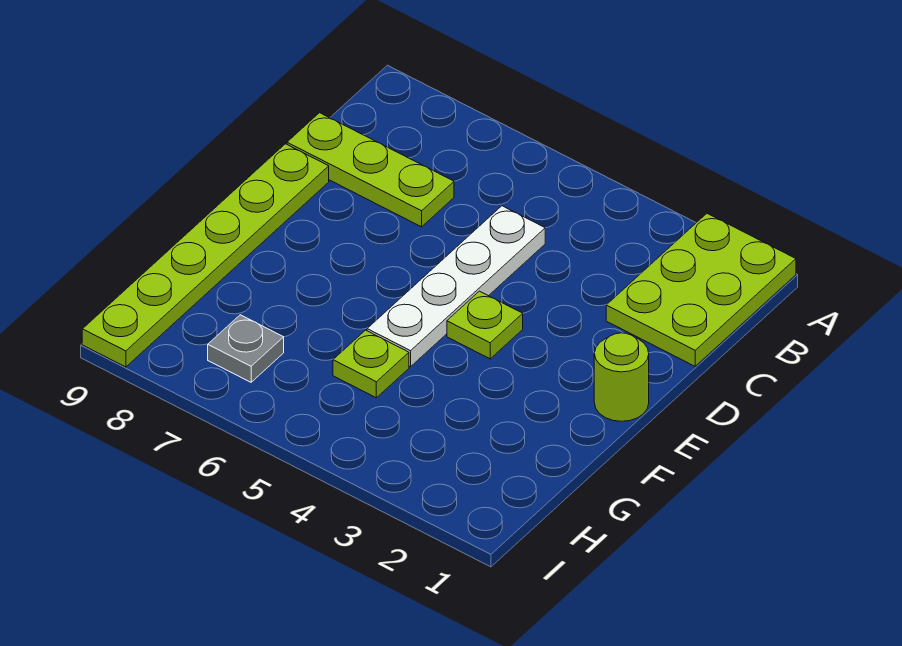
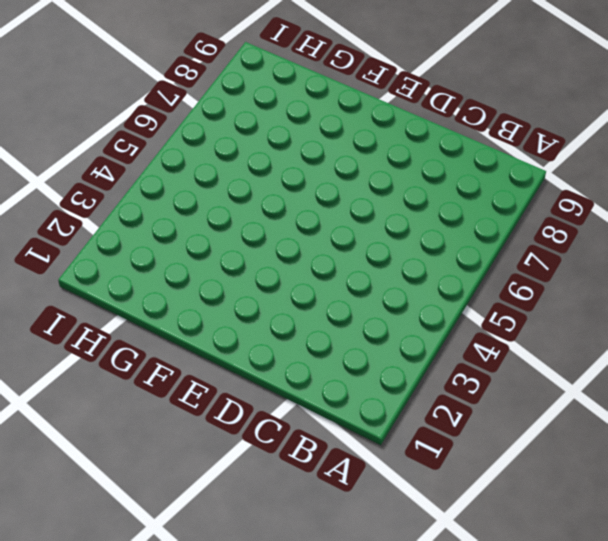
none -> lime 2x3 plate [606,214,796,366]
none -> white 1x4 plate [367,206,545,367]

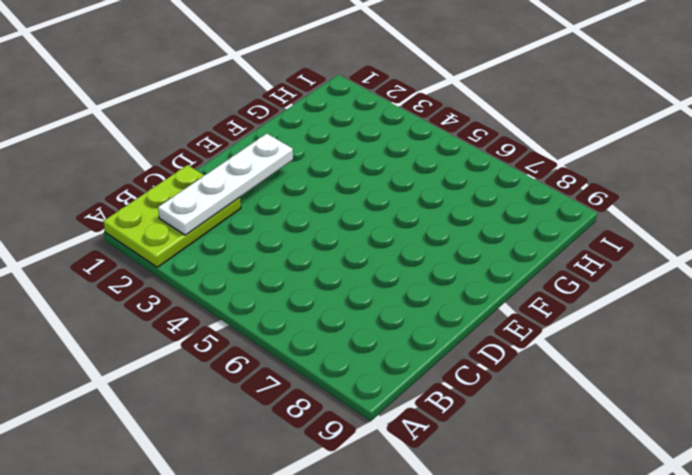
white 1x4 plate [158,133,293,235] -> white 1x4 plate moved to [367,206,545,367]
none -> lime 1x3 plate [287,113,454,227]
none -> lime 1x6 plate [82,144,329,367]

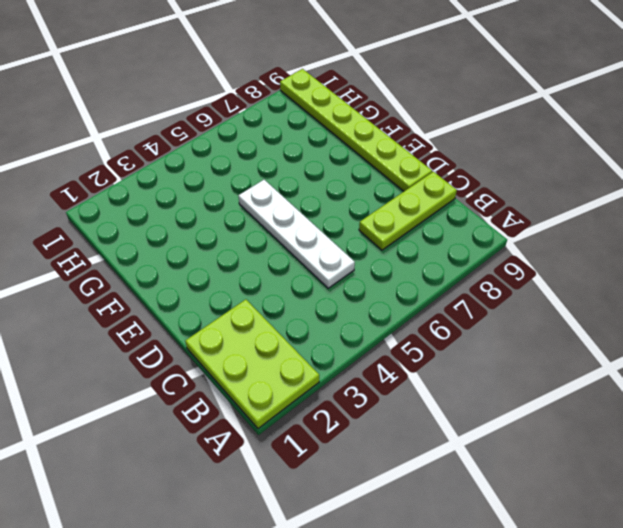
none -> lime 1x1 round brick [594,333,649,421]
none -> lime 1x1 plate [447,291,523,359]

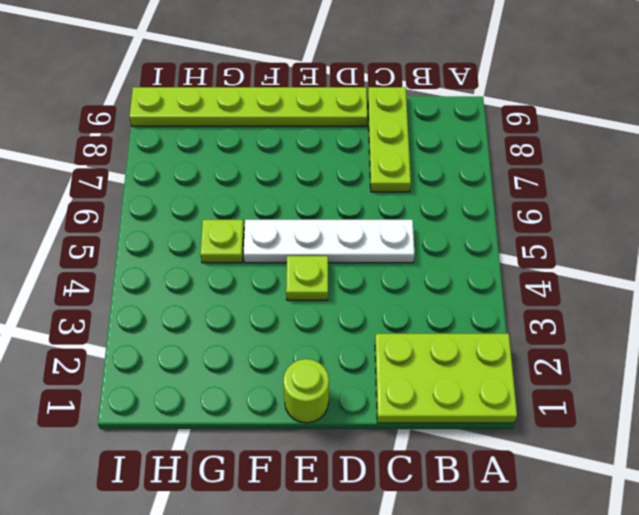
none -> grey 1x1 plate [208,315,284,382]

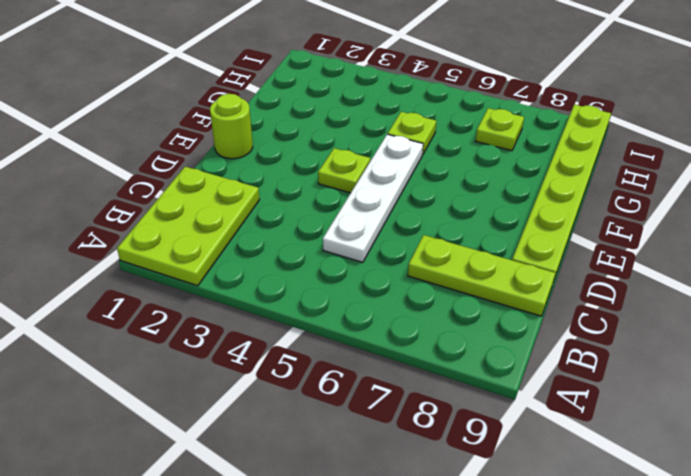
lime 1x1 plate [476,108,524,151] -> grey 1x1 plate [208,315,284,382]

